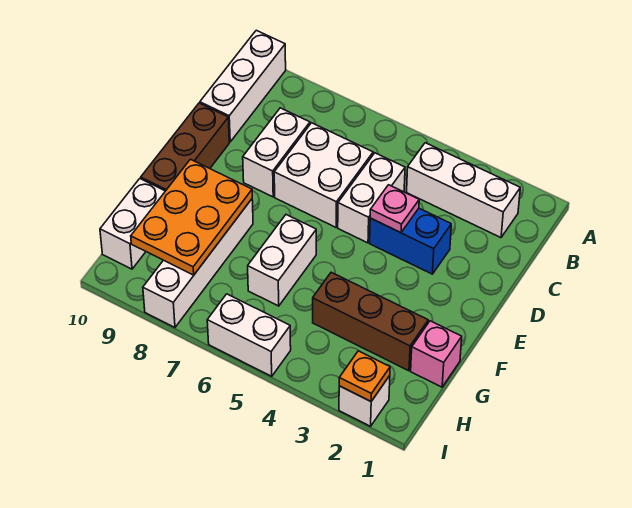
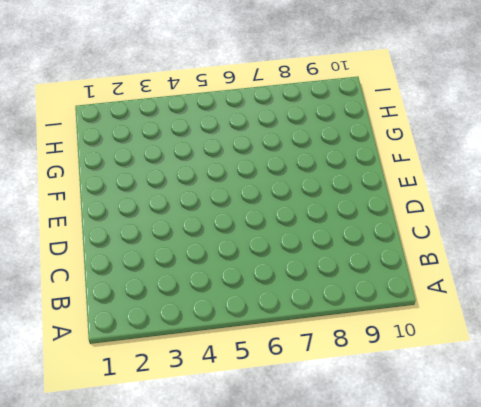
none -> white 1x3 brick [200,30,286,142]
none -> white 1x3 brick [407,143,520,238]
none -> white 1x2 brick [338,153,405,243]

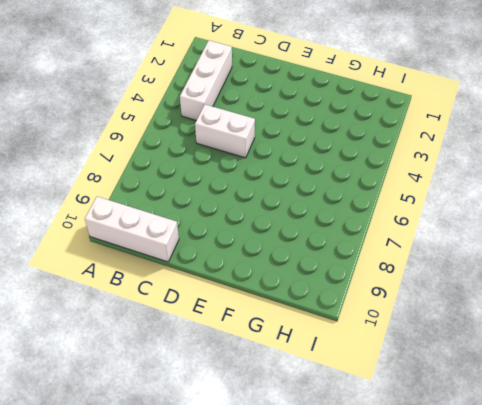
none -> white 2x2 brick [274,123,373,227]
none -> white 1x2 brick [243,108,310,197]
none -> blue 1x2 brick [370,208,451,274]

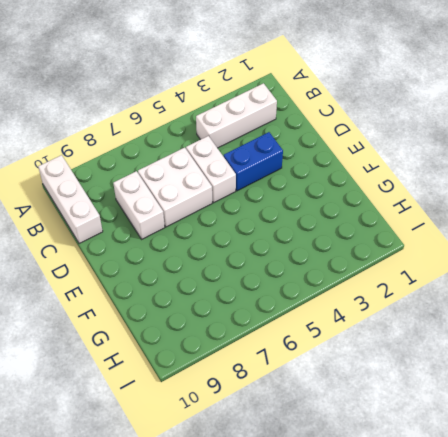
none -> brown 1x3 brick [141,103,229,191]
none -> white 1x2 brick [248,215,316,306]
none -> white 1x4 brick [143,199,253,327]

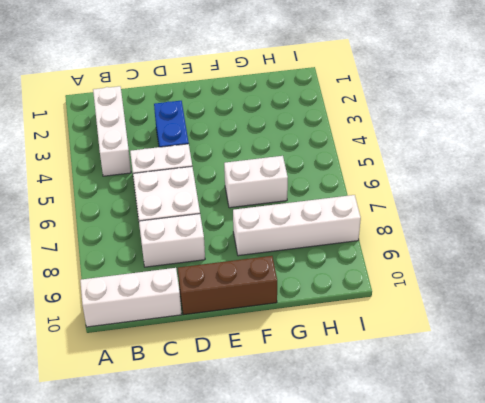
none -> pink 1x1 brick [411,321,462,387]
none -> brown 1x3 brick [313,272,428,371]
none -> white 1x2 brick [100,179,165,269]

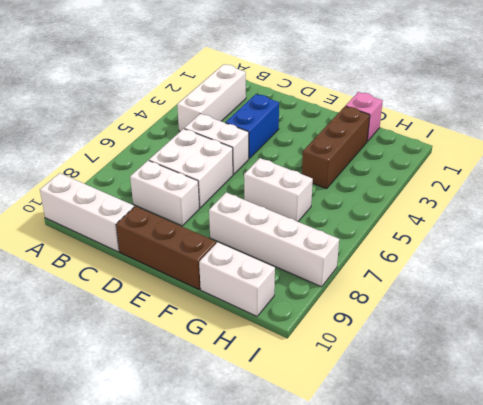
none -> white 1x1 brick [339,376,390,426]
none -> white 1x2 brick [207,294,291,376]
none -> pink 1x1 plate [370,185,419,233]

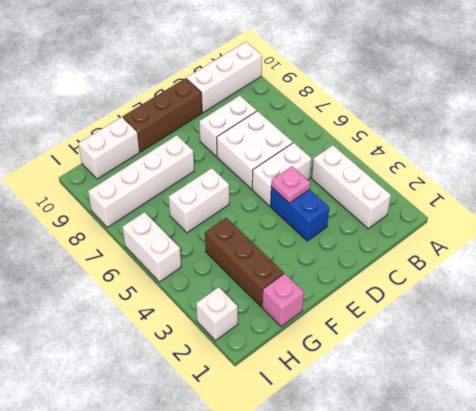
none -> orange 2x3 plate [131,159,252,275]
none -> orange 1x1 plate [339,351,390,402]

